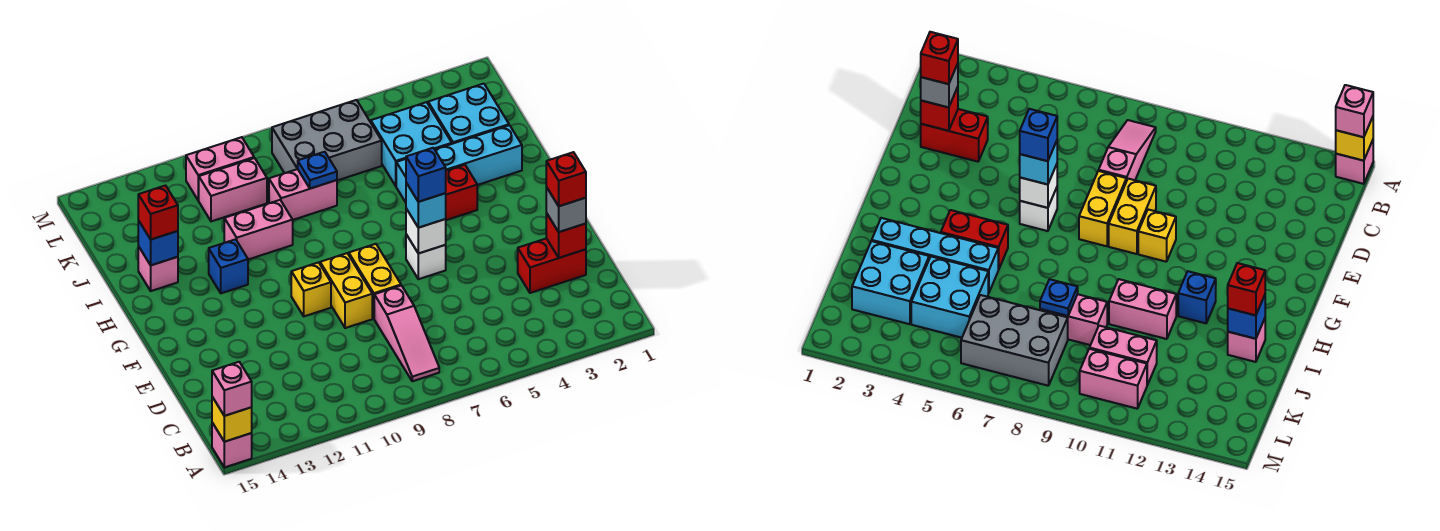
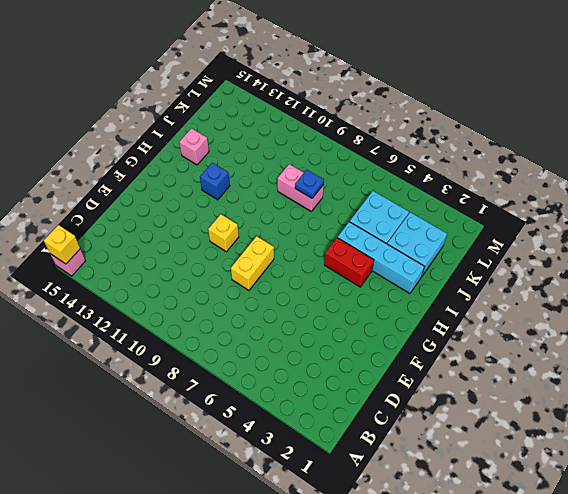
none -> pink 1x3 slope [374,286,439,381]
none -> red 1x2 brick [518,238,586,293]
none -> yellow 1x2 brick [320,253,372,328]

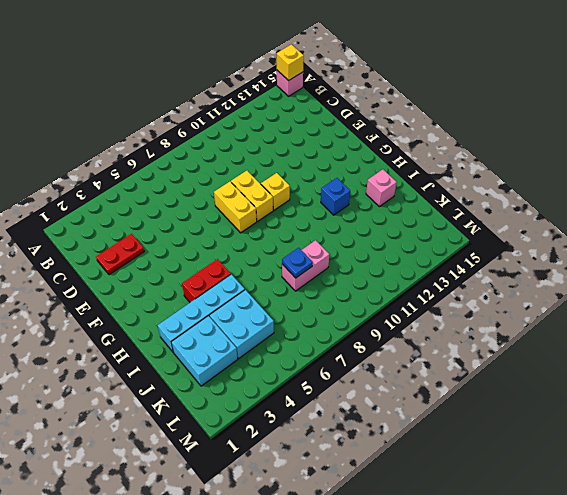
red 1x2 plate [96,234,144,275] -> red 1x2 brick [518,238,586,293]
none -> pink 1x3 slope [374,286,439,381]
none -> white 1x1 brick [406,234,446,279]
none -> pink 1x2 brick [224,200,293,259]

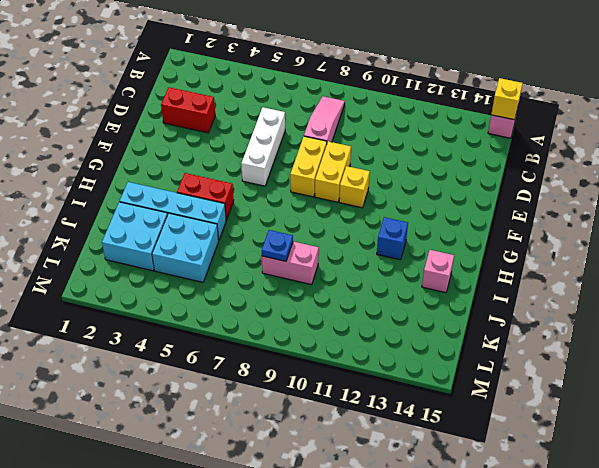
white 1x3 brick [241,107,285,186] -> white 1x1 brick [406,234,446,279]
none -> pink 1x2 brick [224,200,293,259]
none -> grey 2x3 brick [272,100,382,180]
none -> pink 1x2 brick [198,158,267,221]

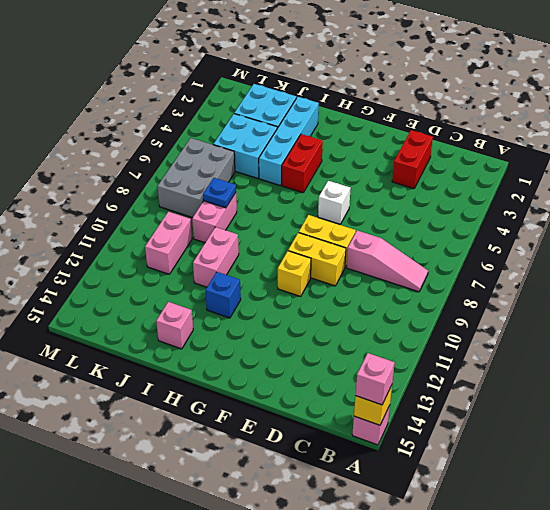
none -> pink 1x2 brick [186,137,254,200]
none -> red 1x1 brick [546,213,586,258]
none -> white 1x1 brick [406,209,446,253]

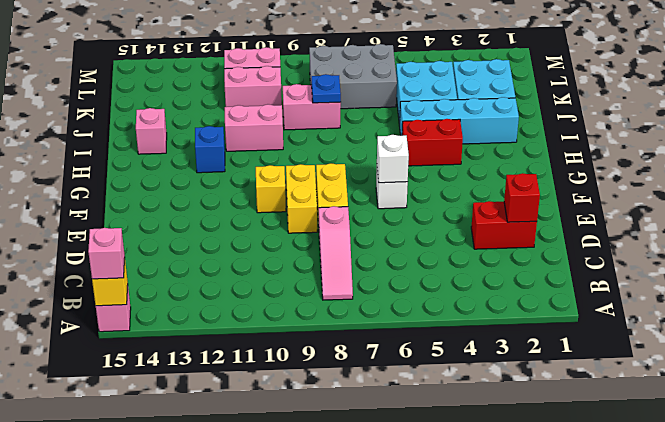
none -> blue 1x1 brick [138,220,178,265]
none -> grey 1x1 brick [546,187,586,232]
none -> cyan 1x1 brick [406,183,446,228]

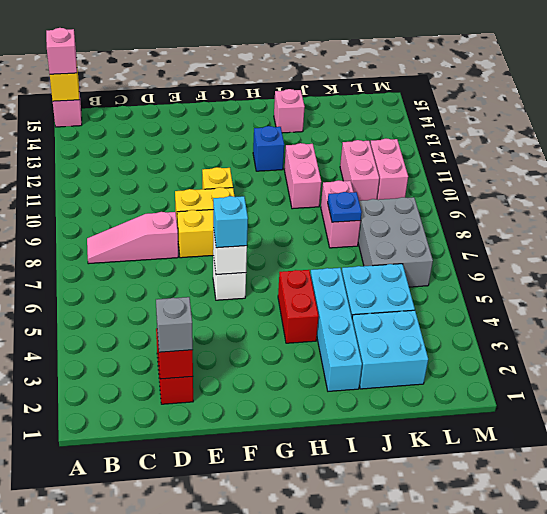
none -> blue 1x1 brick [138,220,178,265]
none -> red 1x1 brick [138,186,178,239]
none -> red 1x1 brick [546,152,586,206]

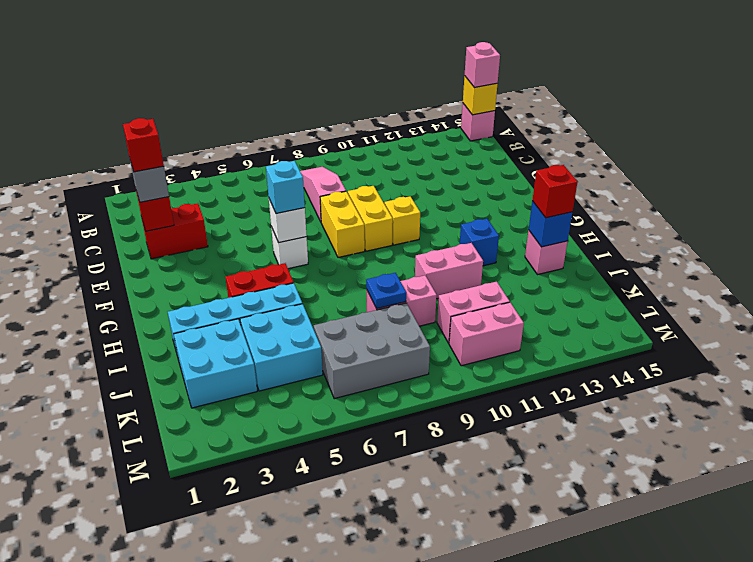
none -> blue 1x1 brick [406,148,446,202]

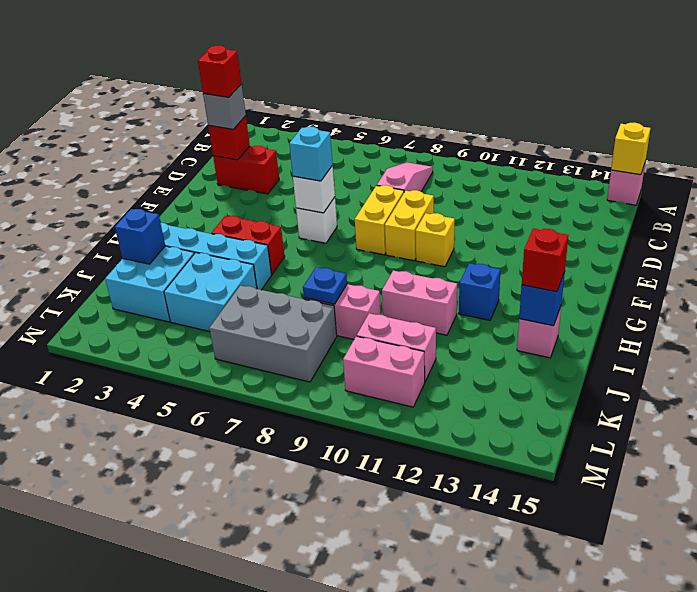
blue 1x1 brick [115,209,165,264] -> blue 1x1 brick moved to [406,148,446,202]
none -> pink 1x1 brick [212,362,252,416]

